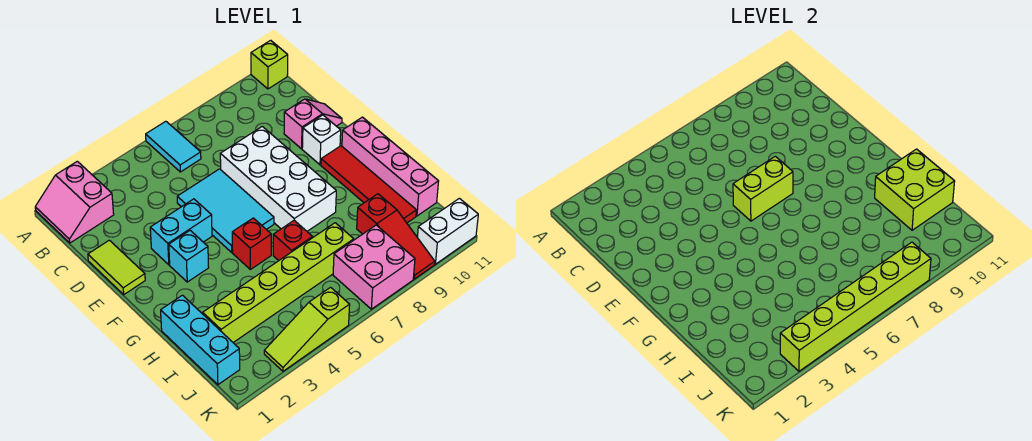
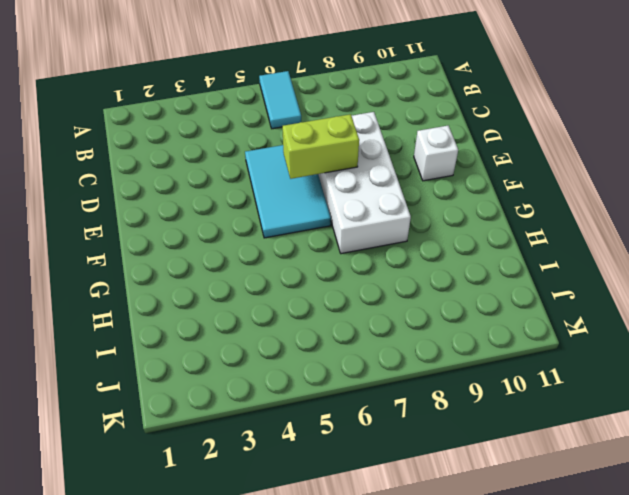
none -> pink 2x2 slope [35,161,114,243]
none -> lime 1x1 brick [251,40,288,89]
none -> lime 1x2 tile [88,240,145,294]

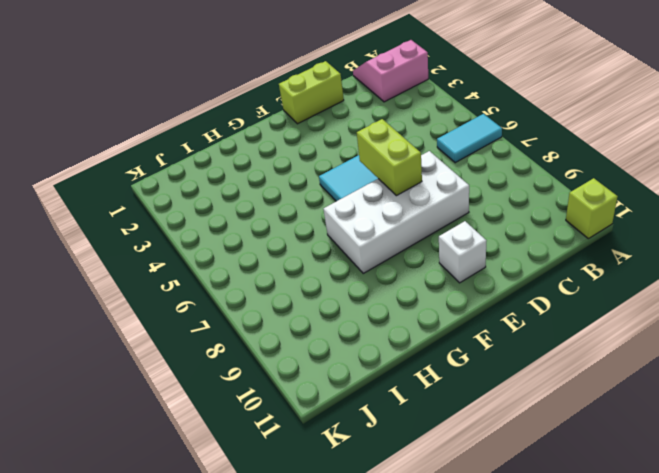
lime 1x2 brick [279,61,344,124] -> lime 1x2 tile [88,240,145,294]
none -> pink 1x2 slope [284,99,342,149]
none -> cyan 1x2 brick [150,199,212,265]
none -> cyan 1x1 brick [169,230,209,282]

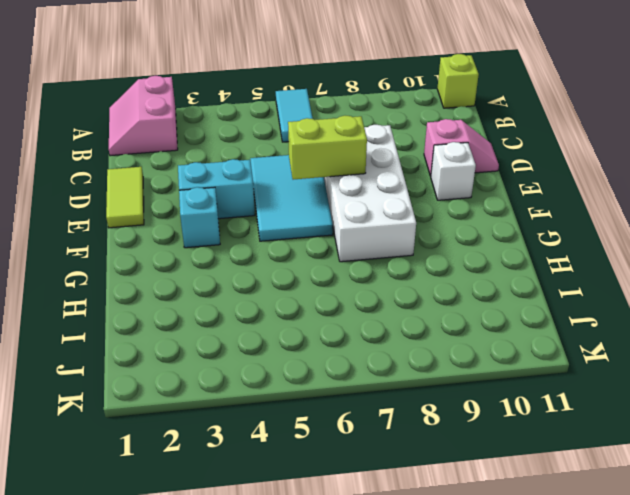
none -> red 1x4 tile [321,146,416,223]
none -> pink 1x4 brick [342,117,439,216]
none -> red 1x1 brick [232,218,271,269]

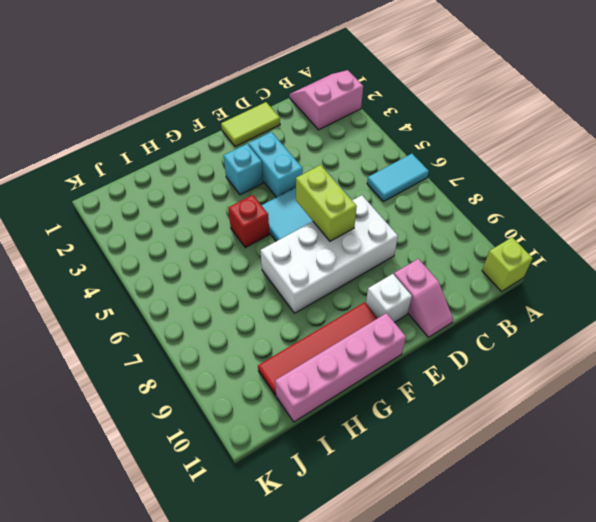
none -> cyan 1x3 brick [161,295,240,385]
none -> red 1x1 brick [273,220,313,261]
none -> lime 1x6 brick [203,223,354,343]

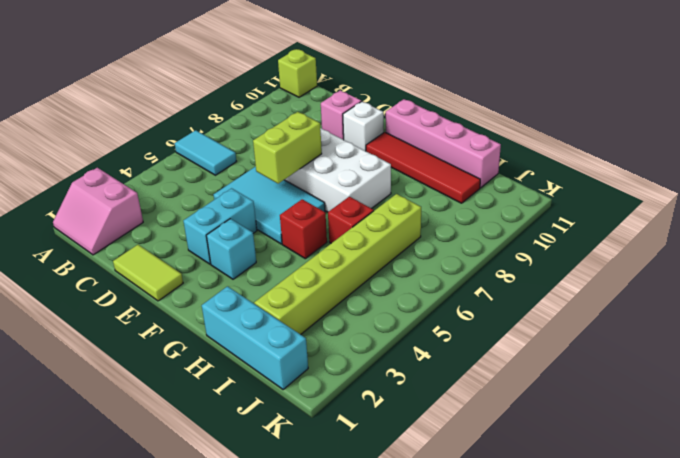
none -> red 1x3 slope [357,194,435,279]
none -> pink 2x2 brick [333,225,415,309]
none -> lime 1x3 slope [264,287,350,371]

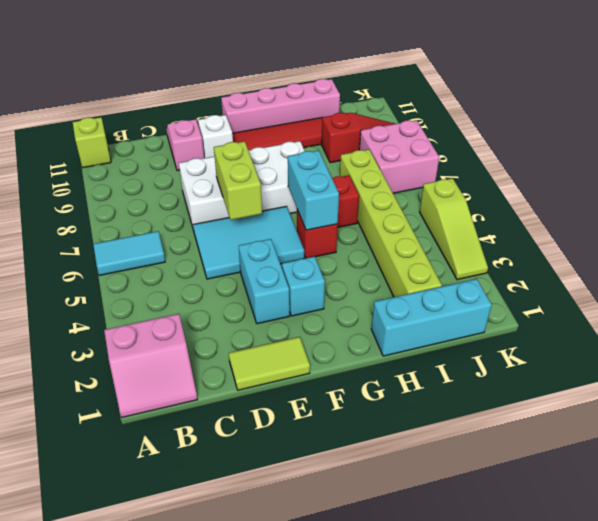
cyan 1x2 brick [288,150,339,230] -> none
none -> white 1x2 brick [417,198,478,264]
none -> lime 2x2 brick [875,149,955,230]
none -> lime 1x6 brick [780,242,931,371]

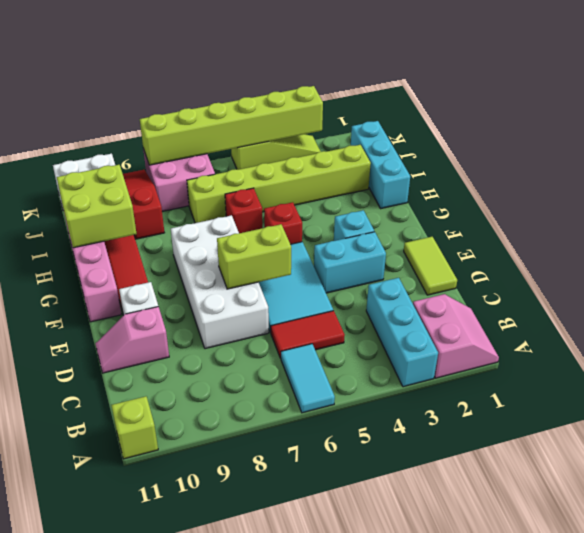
cyan 1x3 brick [366,278,438,387] -> none
red 1x2 tile [271,311,345,358] -> none

